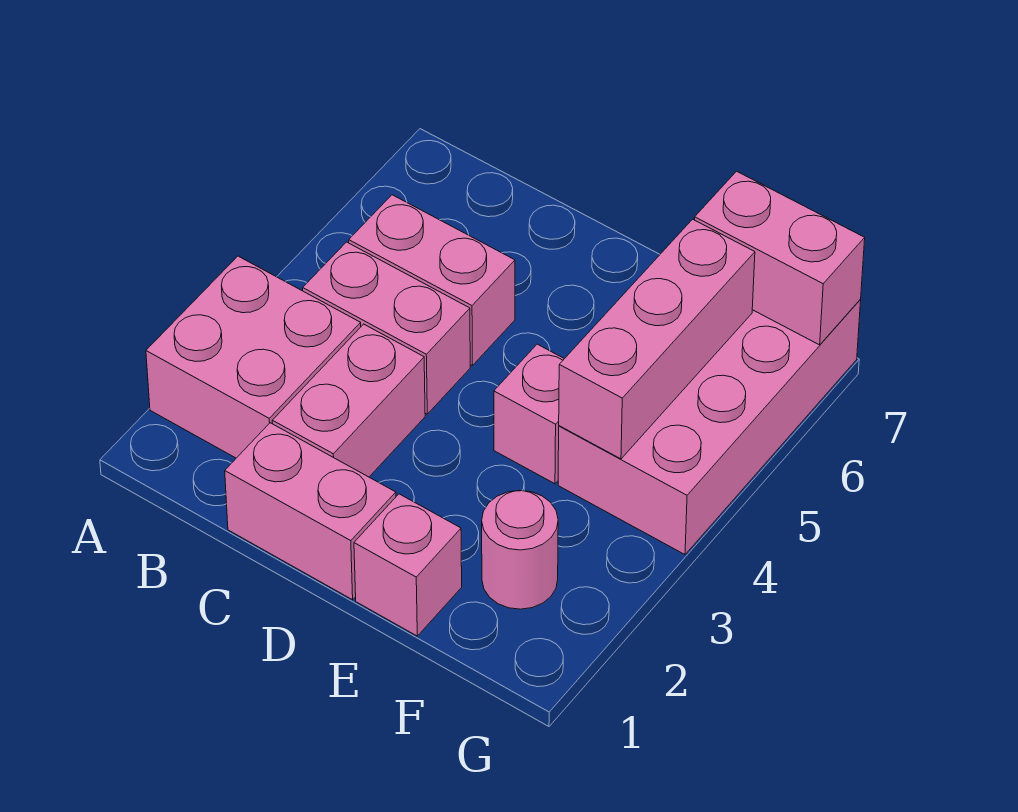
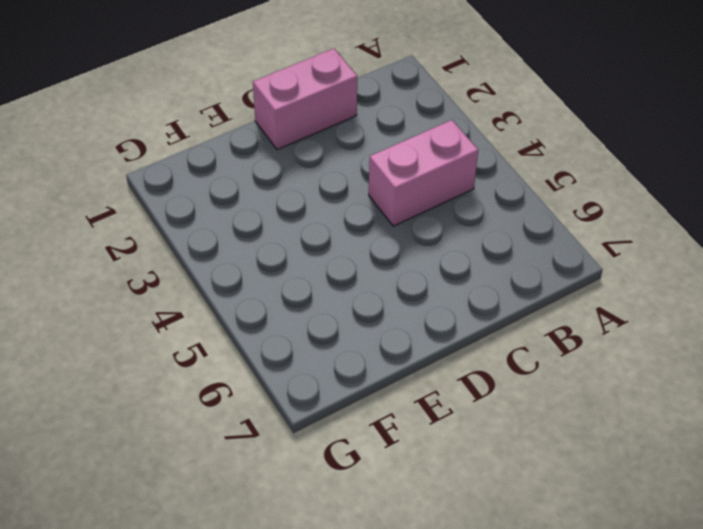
none -> pink 2x2 brick [146,256,361,458]
none -> pink 1x2 brick [349,195,515,366]

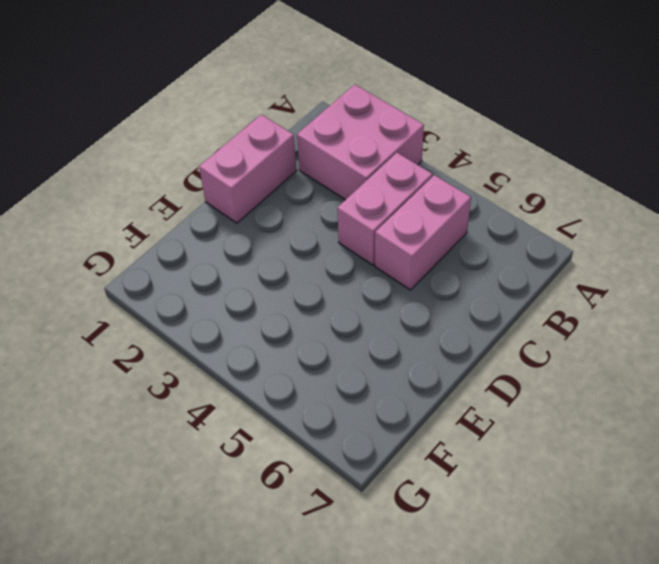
none -> pink 1x2 brick [272,324,425,477]
none -> pink 1x1 brick [354,494,462,636]

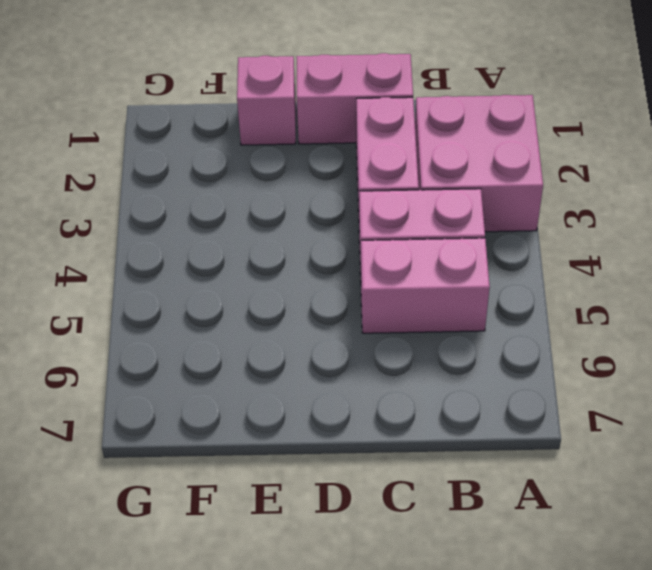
none -> pink 1x1 brick [494,344,564,484]
none -> pink 1x1 round brick [482,490,558,609]

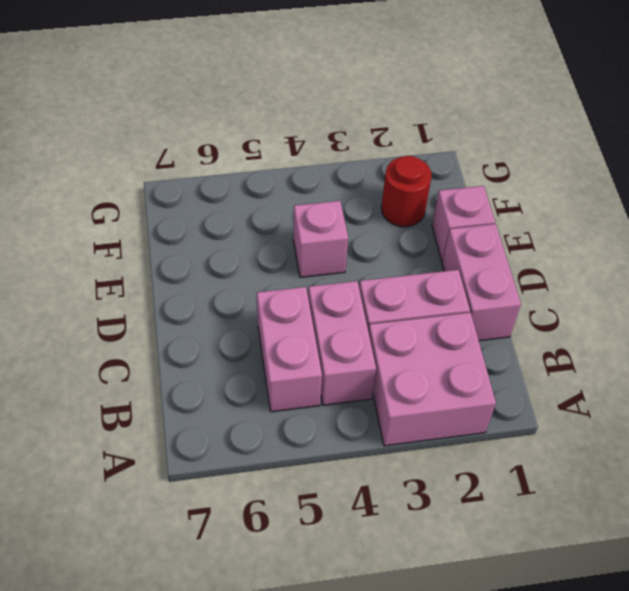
red 1x1 round brick [381,156,432,227] -> pink 1x1 round brick [482,490,558,609]
none -> pink 2x4 brick [558,300,861,555]
none -> pink 1x3 brick [559,219,755,459]

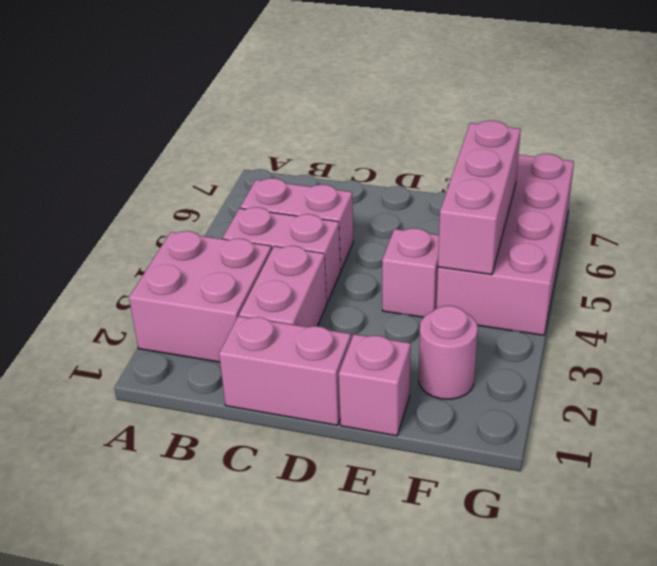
none -> pink 1x2 brick [695,171,865,345]

